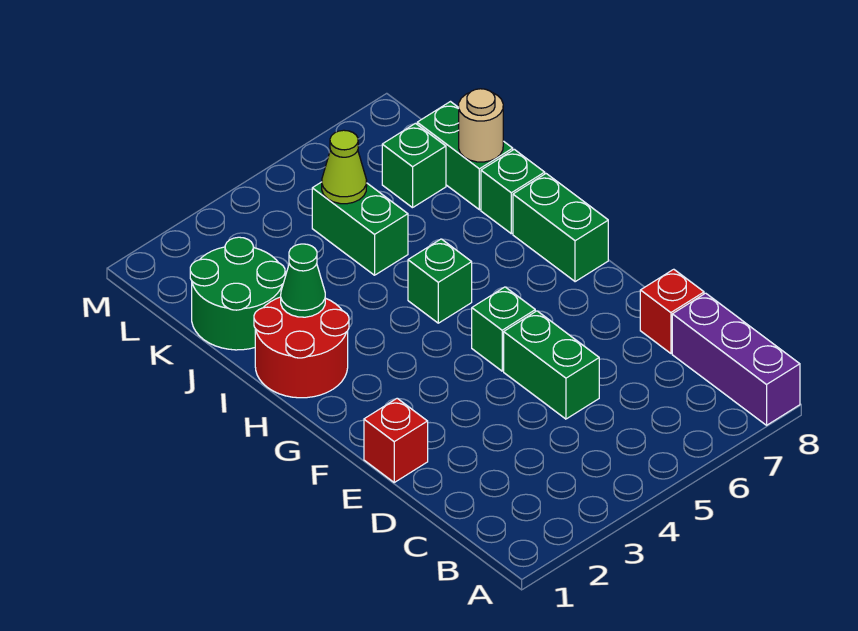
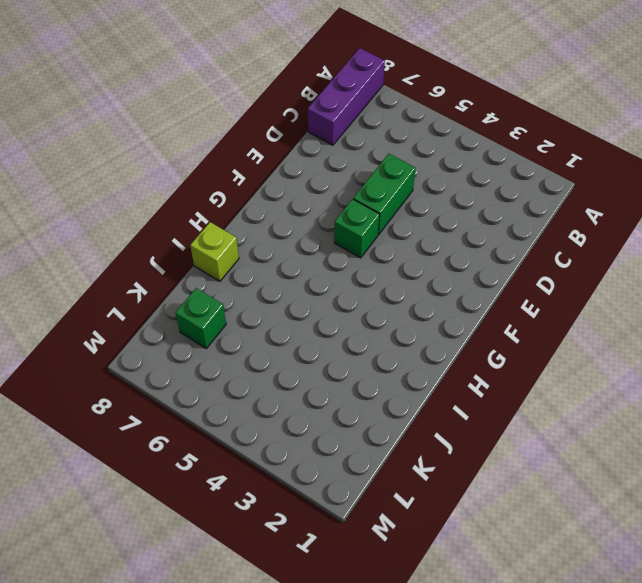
lime 1x1 brick [190,222,239,281] -> green 1x1 brick [481,149,545,234]
none -> red 1x1 brick [640,269,704,353]
none -> red 1x1 brick [364,398,428,482]
none -> green 1x2 brick [513,174,608,282]

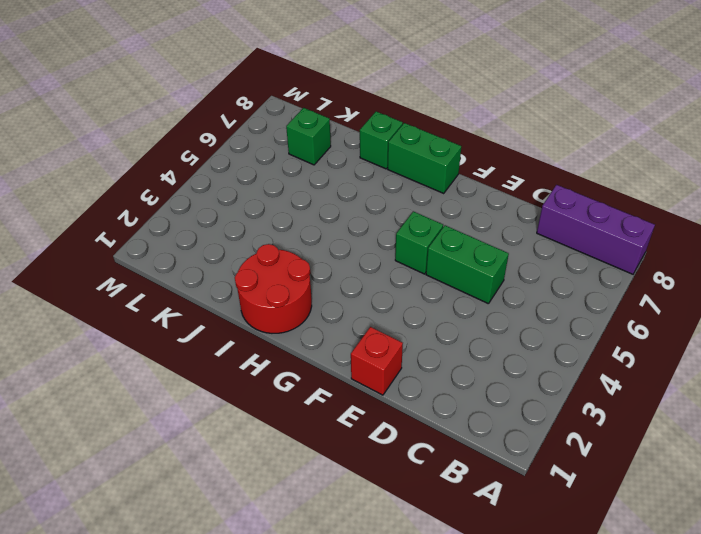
none -> red 1x1 brick [640,269,704,353]
none -> green 1x1 brick [408,239,472,323]
none -> green 2x2 round brick [190,237,285,350]

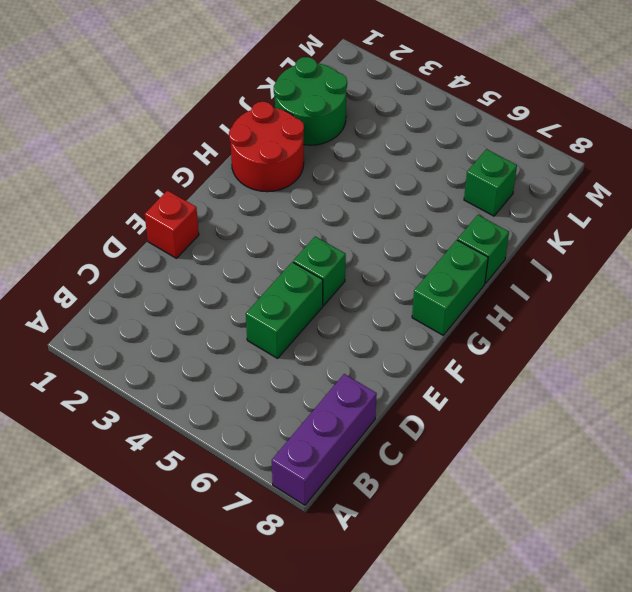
none -> red 1x1 brick [640,269,704,353]
none -> green 1x1 brick [408,239,472,323]
none -> green 1x2 brick [312,182,408,275]

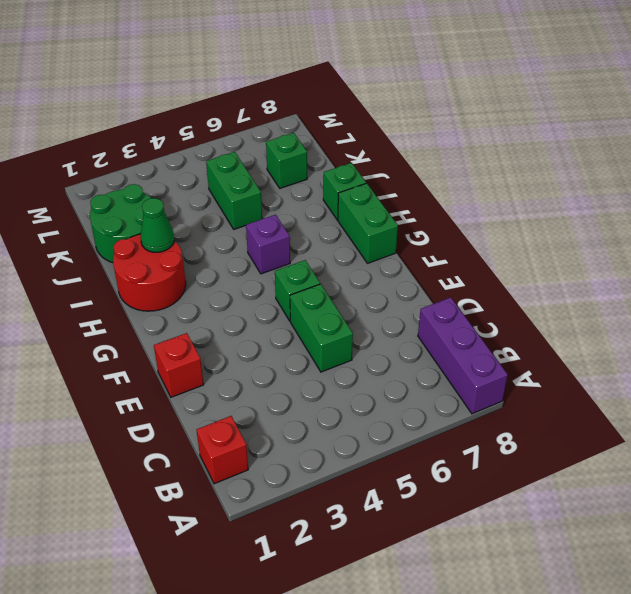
red 1x1 brick [197,416,248,484] -> red 1x1 brick moved to [640,269,704,353]
purple 1x1 brick [246,215,290,274] -> green 1x1 brick [408,239,472,323]
none -> green 1x2 brick [417,102,513,210]
none -> tan 1x1 round brick [459,89,503,162]
none -> lime 1x1 cone [322,130,367,204]

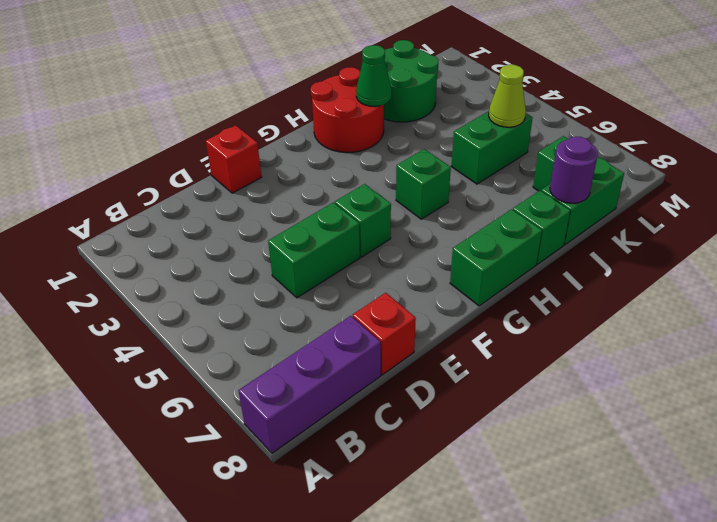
purple 1x1 round brick [550,137,598,203] -> tan 1x1 round brick [459,89,503,162]

